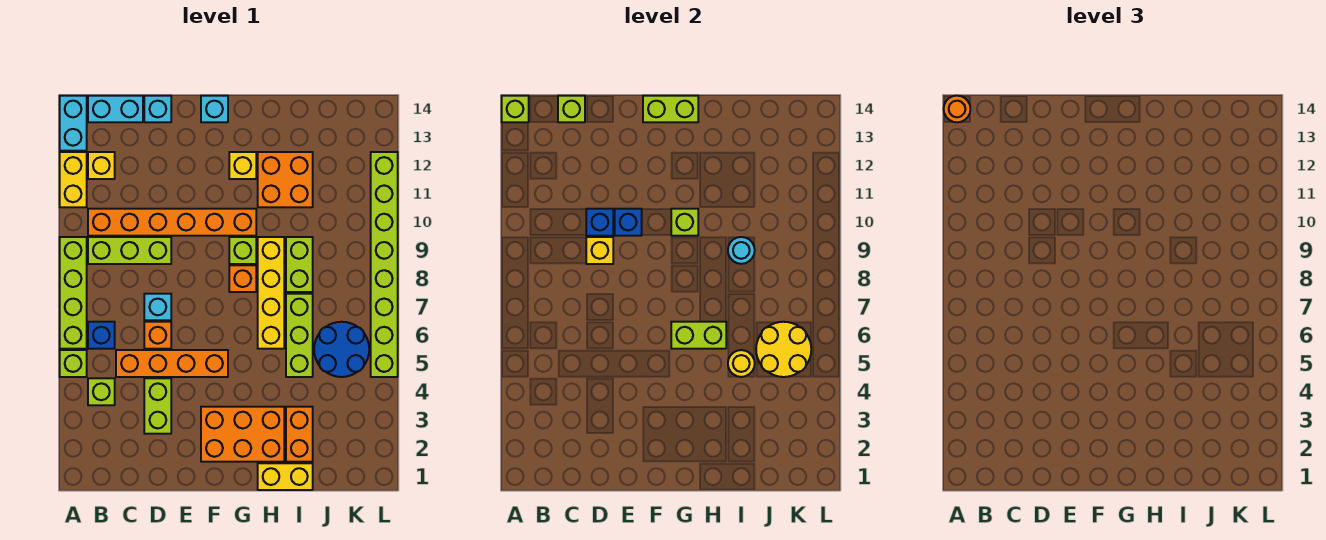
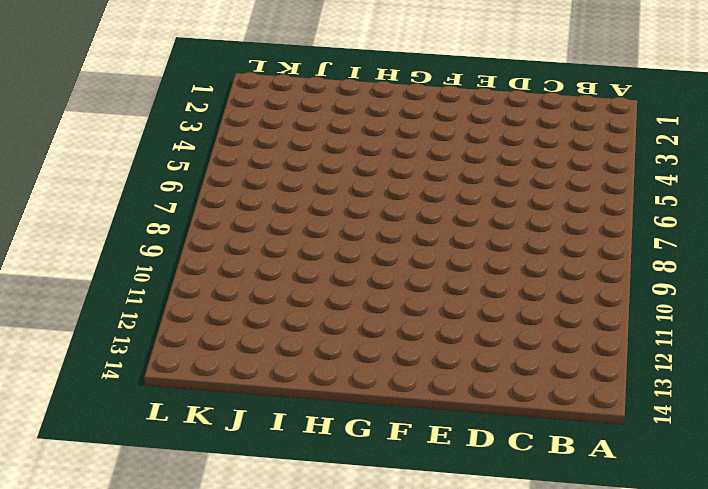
none -> lime 1x1 brick [60,350,87,377]
none -> lime 1x4 brick [60,237,87,349]
none -> yellow 1x2 brick [60,152,87,207]
none -> cyan 1x2 brick [60,96,87,151]

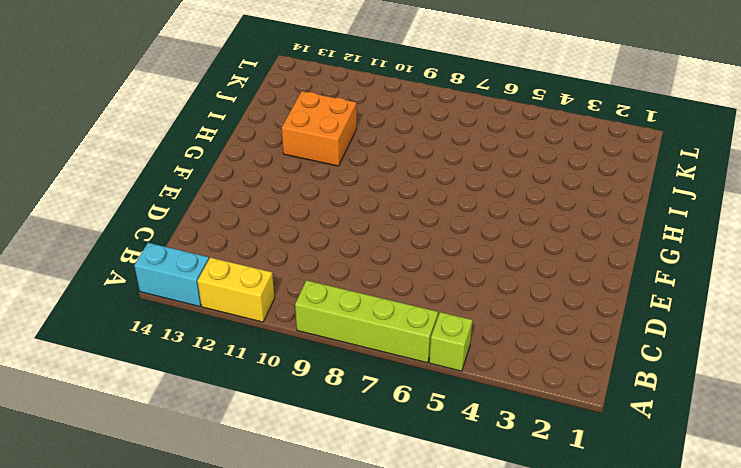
none -> lime 1x1 brick [88,378,115,405]
none -> blue 1x1 brick [88,322,115,349]
none -> lime 1x3 brick [88,237,171,264]
none -> orange 1x6 brick [88,209,256,236]

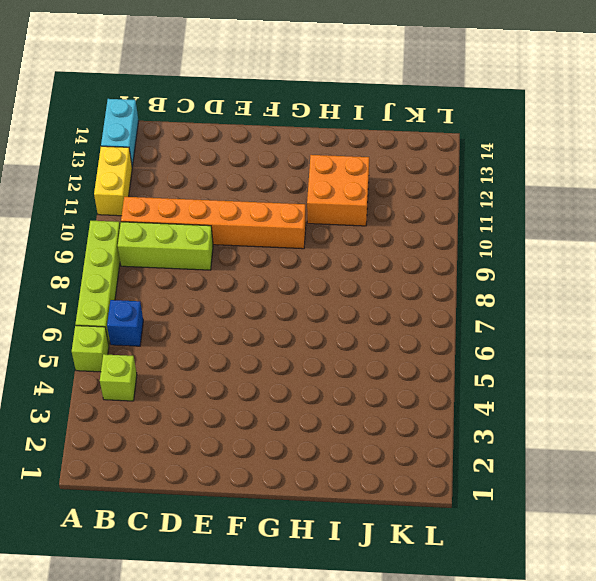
none -> yellow 1x1 brick [88,152,115,179]
none -> cyan 1x2 brick [88,96,143,122]
none -> orange 1x4 brick [116,350,228,377]
none -> lime 1x2 brick [144,378,171,434]

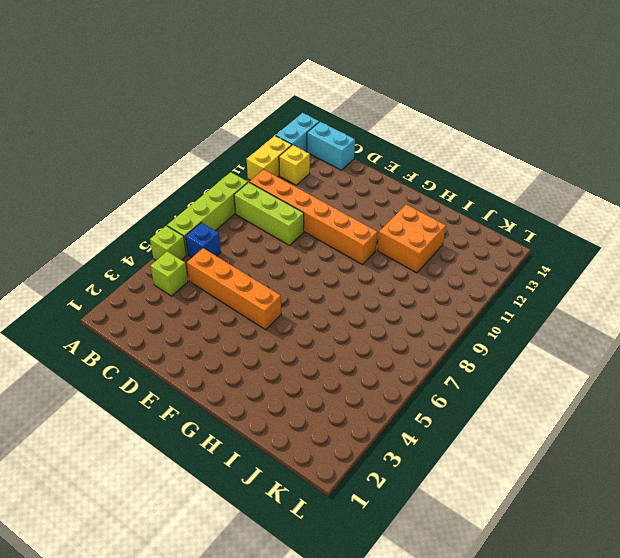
none -> lime 1x2 brick [144,378,171,434]
none -> orange 1x1 brick [144,322,171,349]
none -> cyan 1x1 brick [144,294,171,320]
none -> cyan 1x1 brick [144,96,171,122]

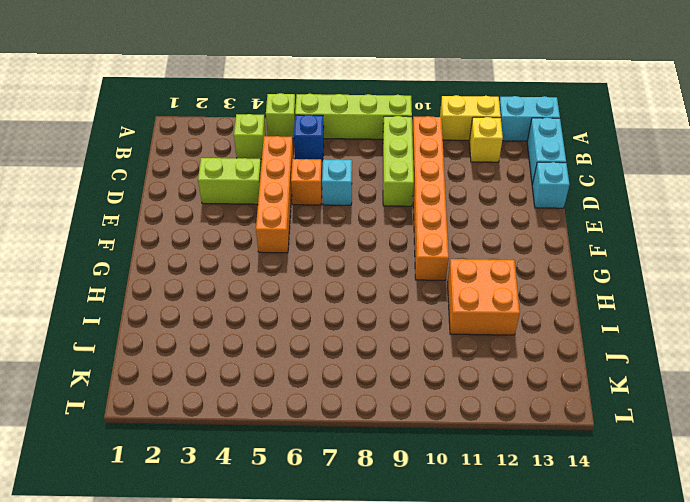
none -> orange 2x3 brick [201,407,284,462]
none -> cyan 1x1 brick [201,96,228,122]
none -> orange 1x1 brick [229,265,256,292]
none -> lime 1x1 brick [229,237,256,264]

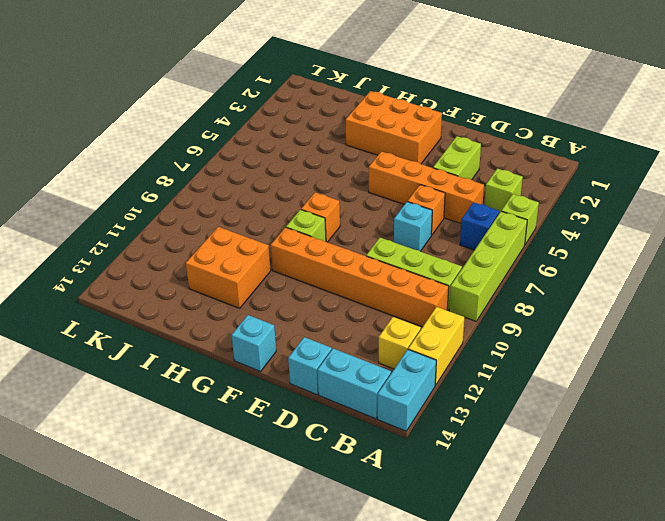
none -> yellow 1x1 brick [229,152,256,179]
none -> yellow 1x2 brick [258,463,313,490]
none -> yellow 1x4 brick [258,237,284,349]
none -> orange 1x2 brick [286,407,313,462]

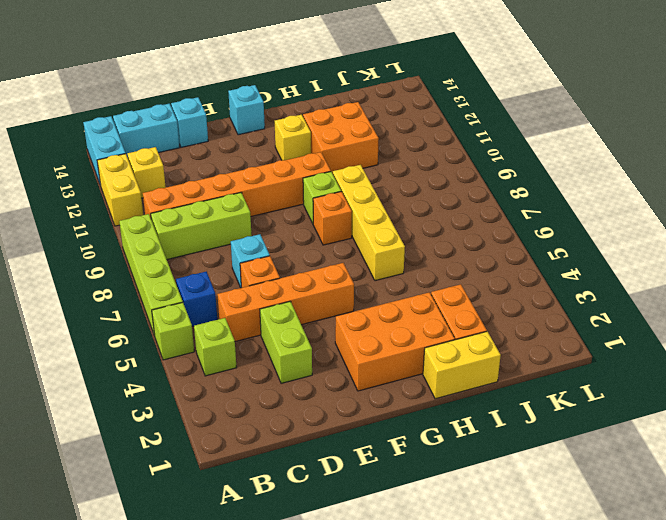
none -> lime 1x3 brick [286,294,313,377]
none -> lime 1x2 brick [286,237,313,292]
none -> blue 2x2 round brick [314,322,369,377]
none -> lime 1x8 brick [371,152,398,377]

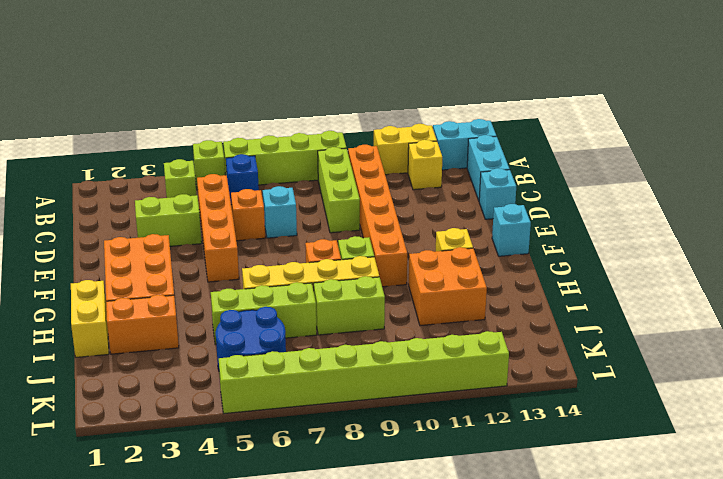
none -> lime 1x1 brick [502,96,529,122]
none -> lime 1x1 brick [558,96,585,122]
none -> yellow 1x1 brick [586,237,613,264]
none -> blue 1x1 brick [586,209,613,236]

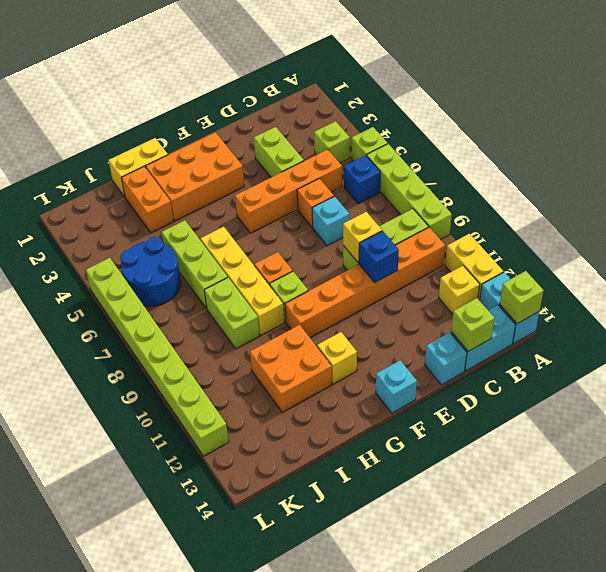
none -> blue 1x1 brick [615,209,642,236]
none -> lime 1x2 brick [643,96,698,122]
none -> lime 1x2 brick [671,322,726,349]
none -> lime 1x1 brick [671,209,698,236]

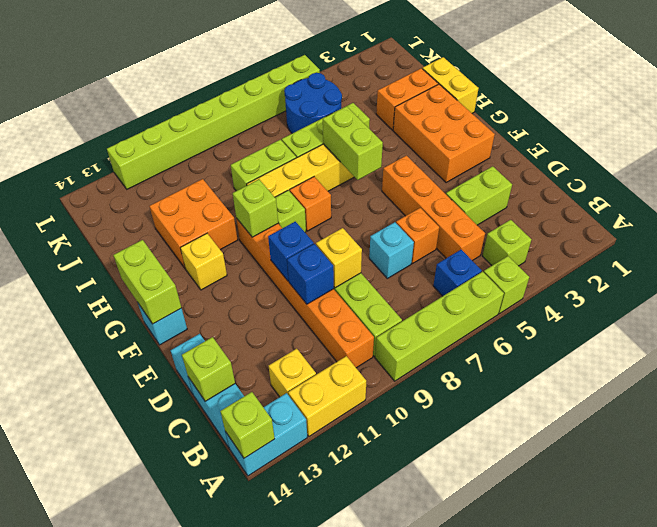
none -> yellow 1x1 round brick [728,350,755,377]
none -> cyan 1x1 round brick [728,237,755,264]
none -> yellow 2x2 round brick [756,322,811,377]
none -> orange 1x1 round brick [944,96,970,122]

